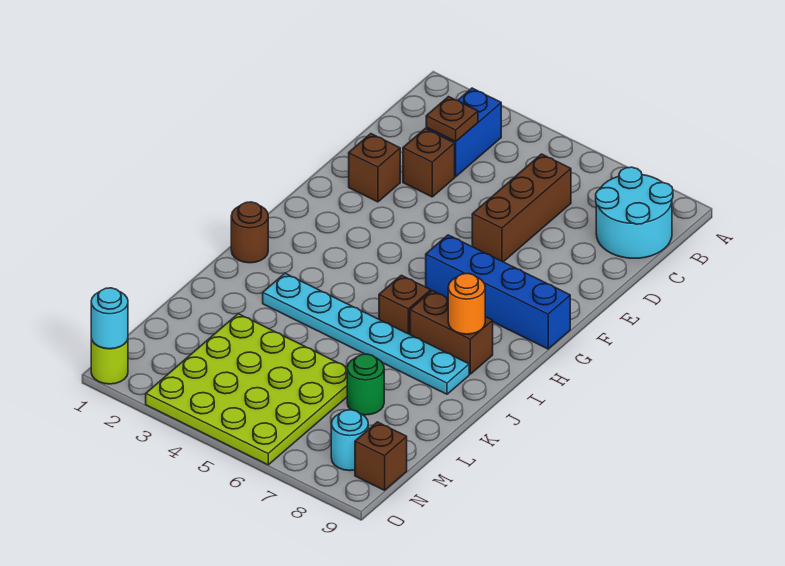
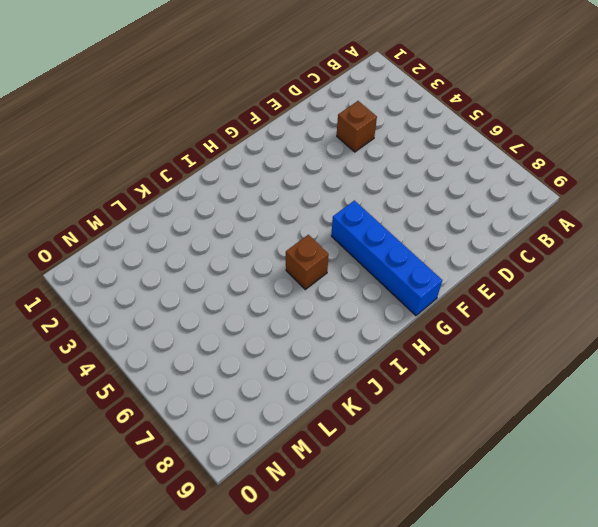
none -> blue 1x2 brick [426,88,501,177]
none -> cyan 2x2 round brick [596,167,673,258]
none -> brown 1x3 brick [472,154,571,262]

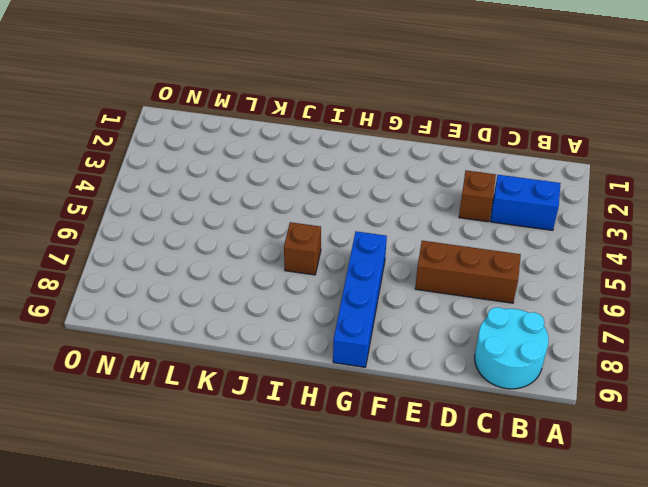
none -> brown 1x1 brick [349,134,400,202]
none -> brown 1x1 round brick [231,202,268,263]
none -> brown 1x2 brick [410,291,493,374]

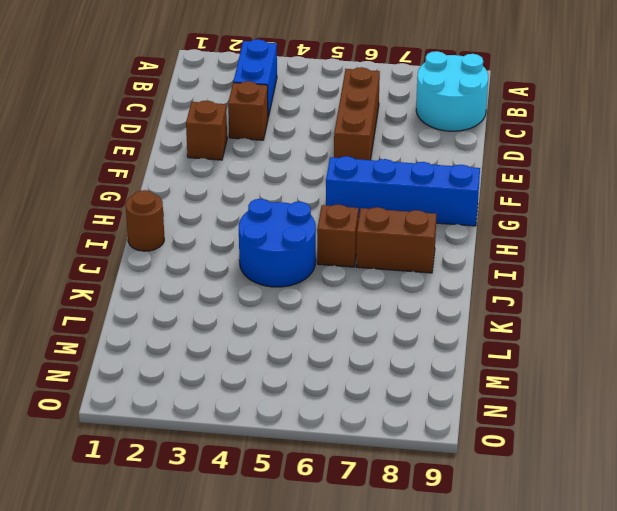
blue 2x2 round brick [239,199,316,287] -> cyan 1x6 plate [263,273,469,394]
none -> lime 4x4 plate [146,314,347,465]
none -> green 1x1 round brick [347,354,384,415]
none -> cyan 1x1 round brick [331,410,368,471]

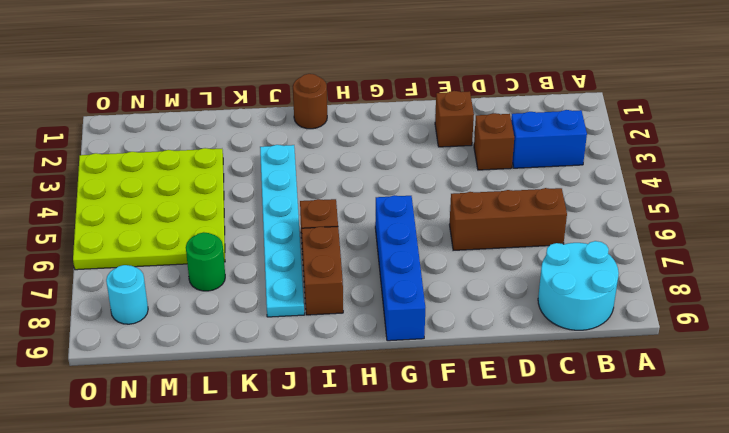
none -> brown 1x1 brick [355,422,407,490]
none -> lime 1x1 round brick [91,339,128,384]
none -> brown 1x1 plate [426,97,478,141]

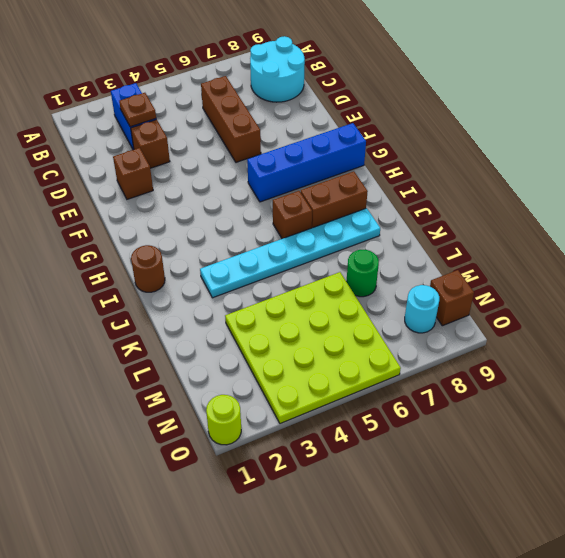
none -> orange 1x1 round brick [448,273,485,334]
none -> cyan 1x1 round brick [91,288,128,349]

